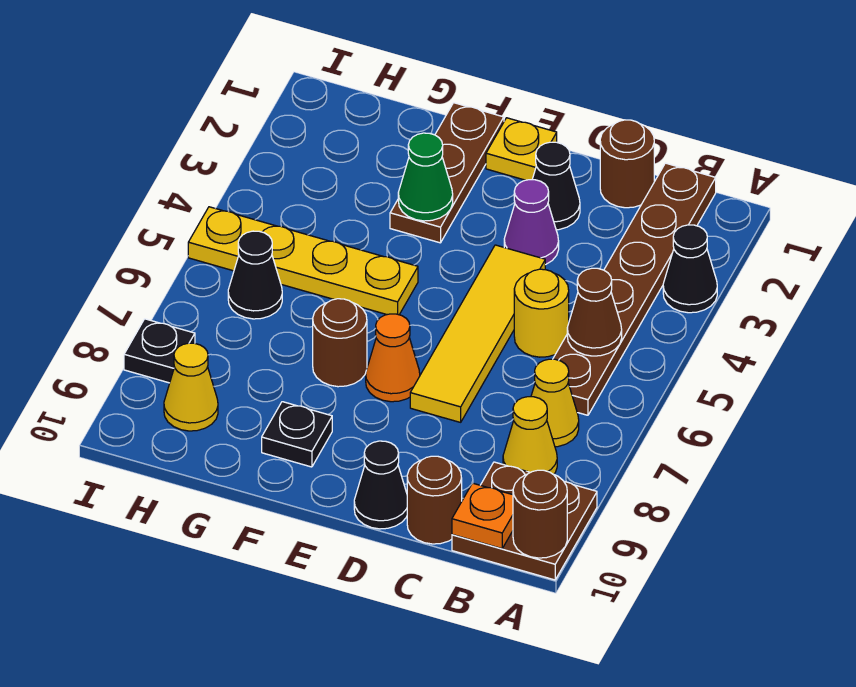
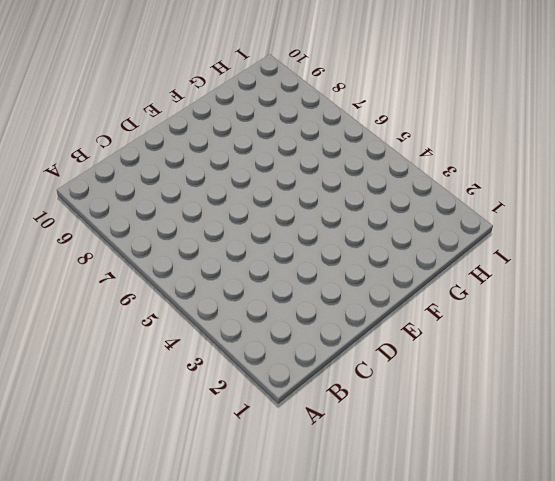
none -> black 1x1 cone [663,225,717,313]
none -> brown 2x2 plate [452,462,597,580]
none -> brown 1x6 plate [553,163,716,415]

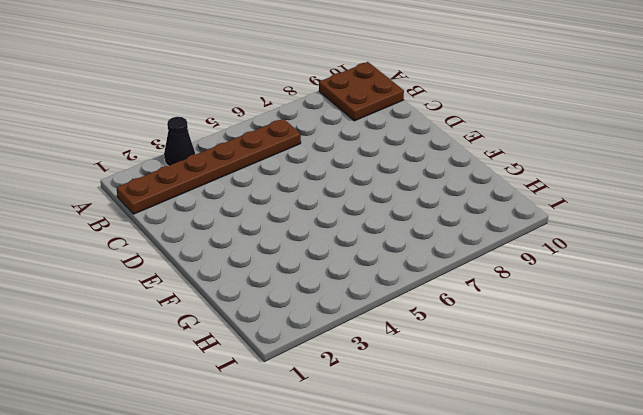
none -> yellow 1x1 cone [531,359,579,447]
none -> yellow 1x1 cone [503,397,557,474]
none -> brown 1x1 round brick [600,120,654,208]

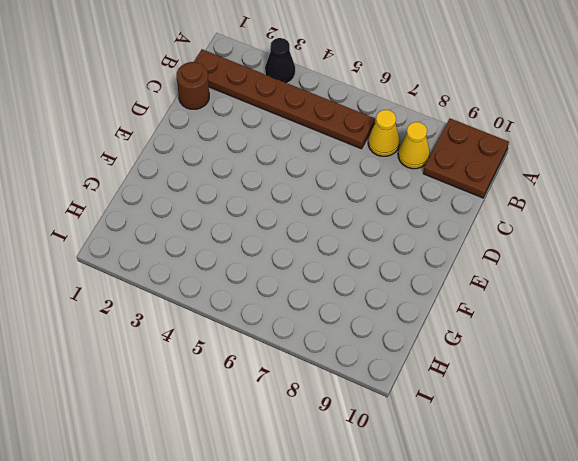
none -> yellow 1x1 round brick [514,269,569,357]
none -> brown 1x1 round brick [407,456,462,544]
none -> black 1x1 cone [532,142,580,230]

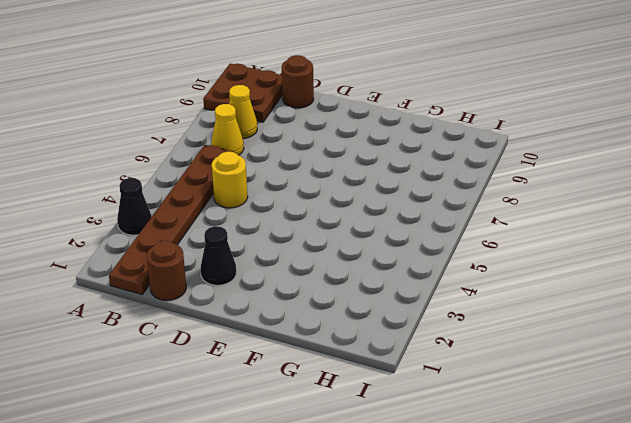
none -> purple 1x1 cone [504,180,559,265]
none -> yellow 1x4 tile [410,245,545,422]
none -> black 1x1 cone [354,441,407,529]

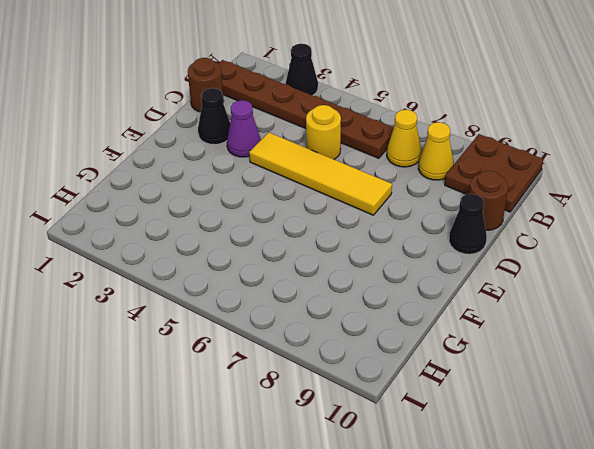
none -> yellow 1x1 plate [486,118,557,180]
none -> orange 1x1 cone [366,314,420,402]
none -> brown 1x3 plate [390,103,504,243]

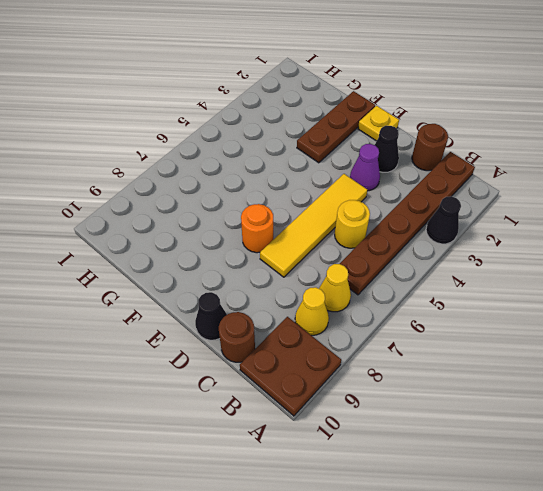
orange 1x1 round brick [241,204,273,253] -> orange 1x1 cone [366,314,420,402]
none -> yellow 1x4 plate [188,207,418,315]
none -> brown 1x1 round brick [313,299,367,387]
none -> black 1x1 plate [262,402,332,467]

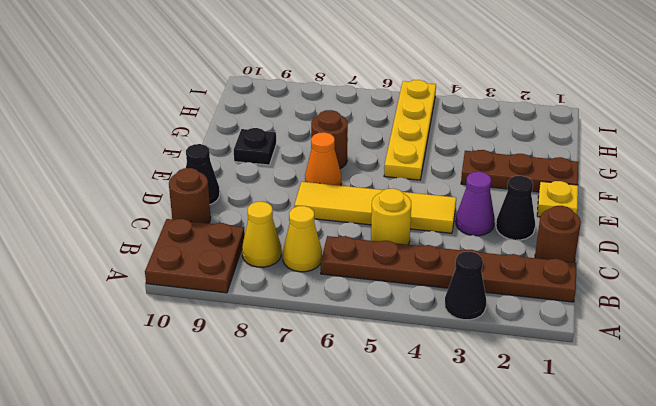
none -> black 1x1 cone [228,231,282,319]
none -> yellow 1x1 cone [164,343,218,431]
none -> black 1x1 plate [124,319,195,383]

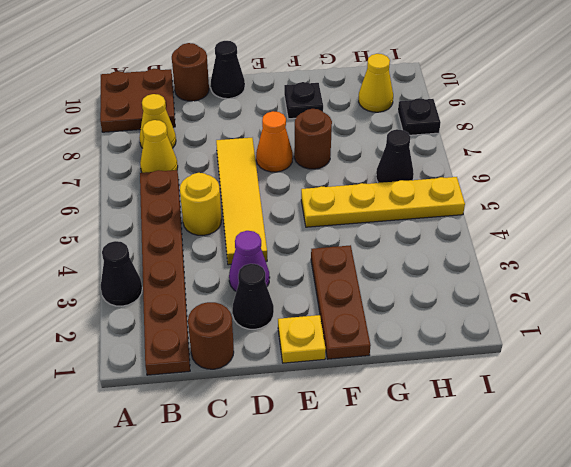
none -> brown 1x1 round brick [513,470,567,558]
none -> brown 1x1 cone [567,268,622,356]
none -> orange 1x1 plate [452,483,513,549]

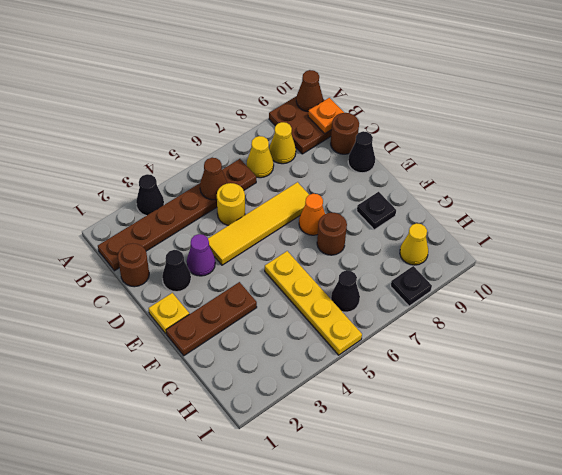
brown 1x1 cone [296,70,323,111] -> brown 1x1 round brick [513,470,567,558]
none -> green 1x1 cone [398,133,453,221]

